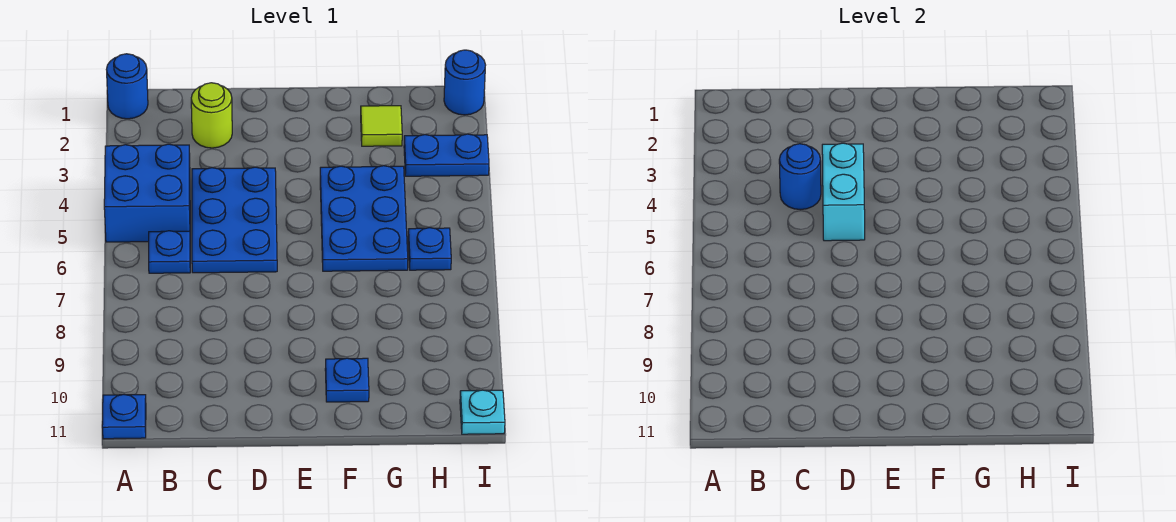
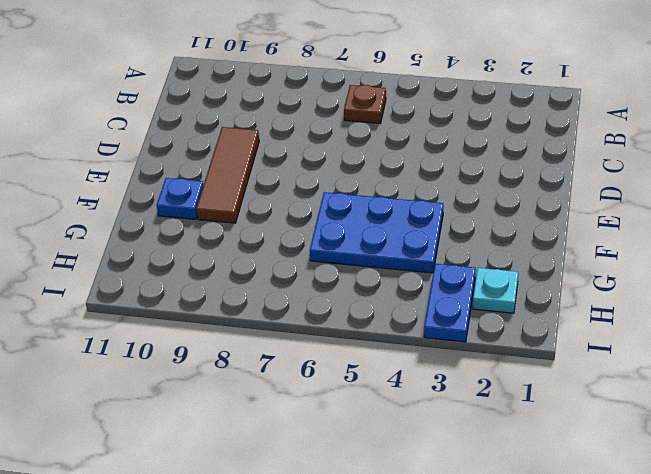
brown 1x1 plate [344,85,386,123] -> blue 1x1 plate [149,231,190,273]
brown 1x3 tile [196,127,259,223] -> none
cyan 1x1 plate [473,268,518,313] -> cyan 1x1 plate moved to [460,390,505,434]
none -> blue 1x1 round brick [107,54,148,119]
none -> blue 2x2 brick [104,144,190,242]
none -> blue 1x1 plate [102,395,146,439]

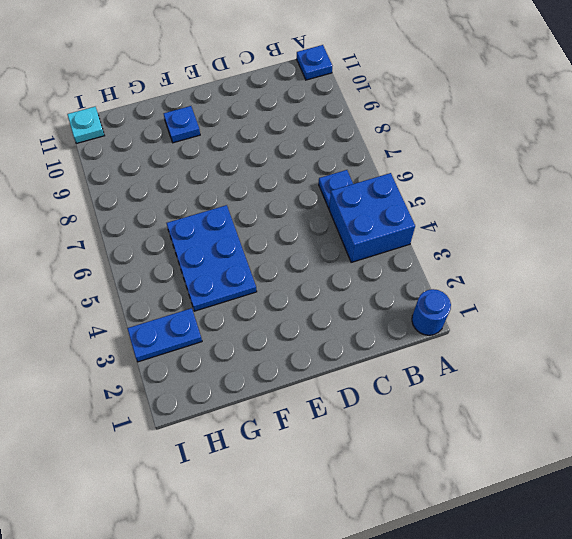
none -> lime 1x1 round brick [191,83,232,148]
none -> blue 2x3 plate [192,167,277,273]
none -> lime 1x1 tile [361,106,402,146]

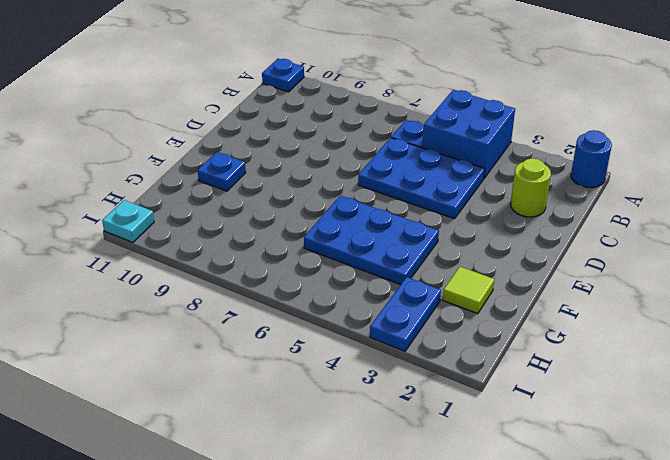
none -> blue 1x1 plate [408,228,451,270]
none -> blue 1x1 round brick [444,50,485,115]
none -> blue 1x1 round brick [779,144,821,210]

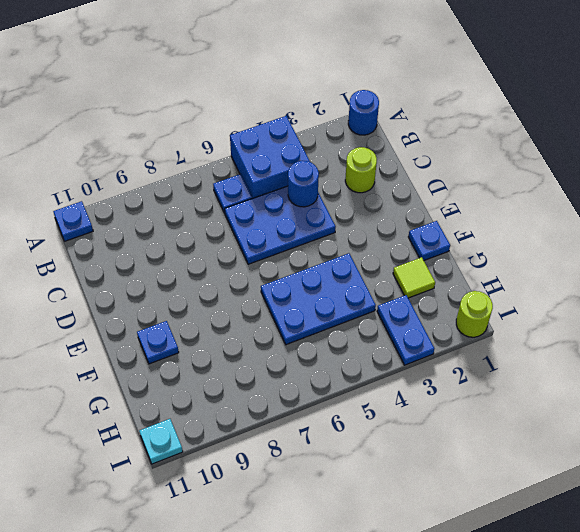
blue 1x1 plate [408,221,450,260] -> blue 1x1 plate moved to [408,228,451,270]
lime 1x1 round brick [456,291,493,337] -> blue 1x1 round brick [444,50,485,115]
none -> cyan 1x2 brick [822,143,865,241]

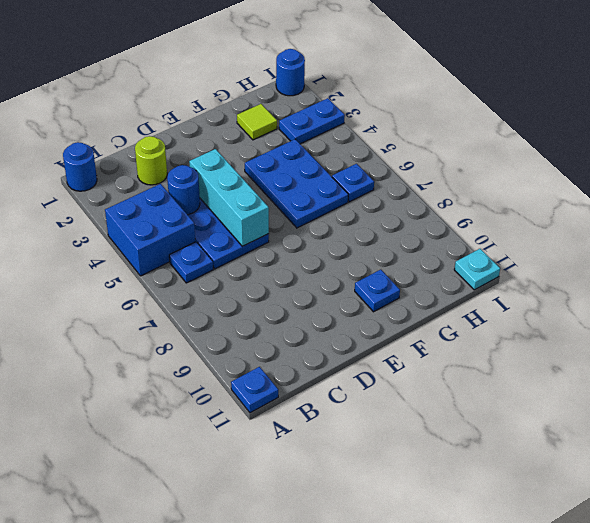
cyan 1x3 brick [189,149,269,246] -> cyan 1x2 brick [822,143,865,241]

